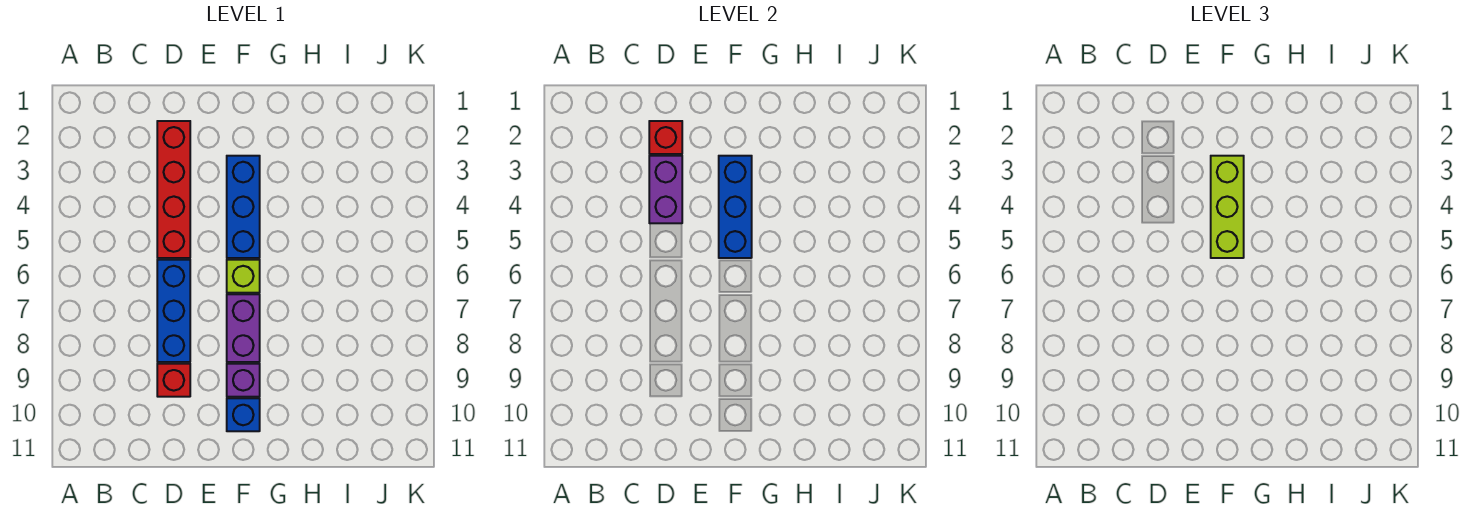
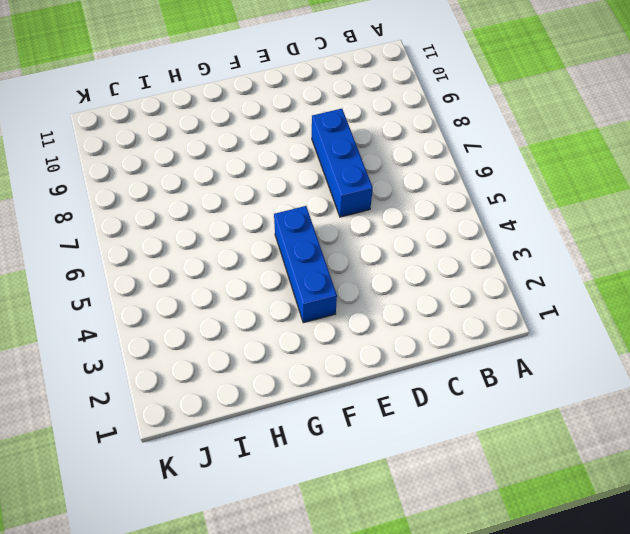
none -> red 1x4 brick [157,121,190,258]
none -> red 1x1 brick [157,364,190,397]
none -> lime 1x1 brick [227,260,260,293]

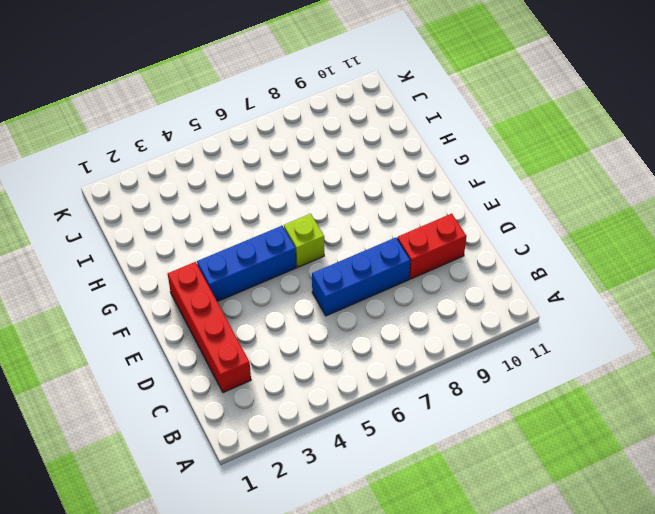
red 1x4 brick [168,262,251,393] -> red 1x4 brick turned to [157,121,190,258]
red 1x2 brick [397,214,467,279] -> red 1x1 brick [157,364,190,397]
none -> purple 1x2 brick [227,294,260,362]
none -> purple 1x1 brick [227,364,260,397]
none -> blue 1x1 brick [227,398,260,431]

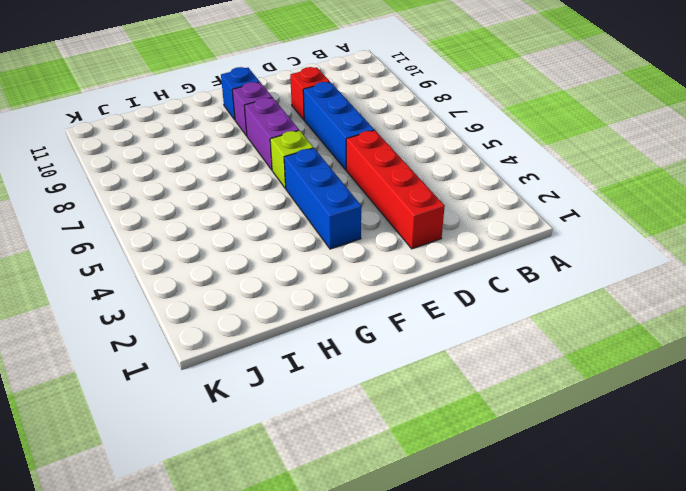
none -> red 1x1 brick [649,121,682,154]
none -> purple 1x2 brick [649,156,682,223]
none -> blue 1x3 brick [719,156,752,258]

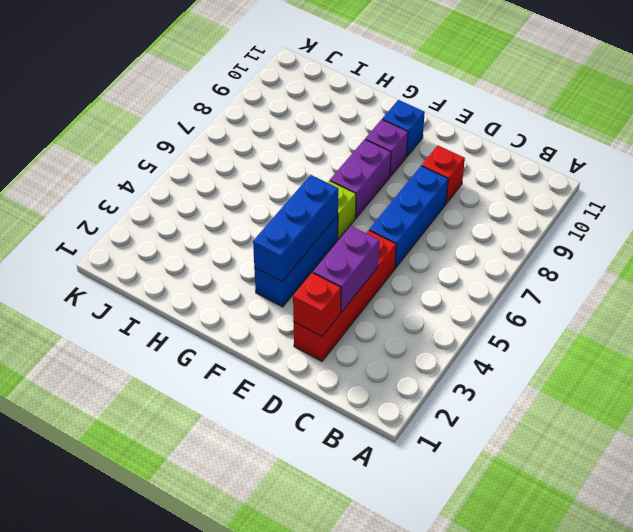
none -> lime 1x3 brick [1211,156,1244,258]

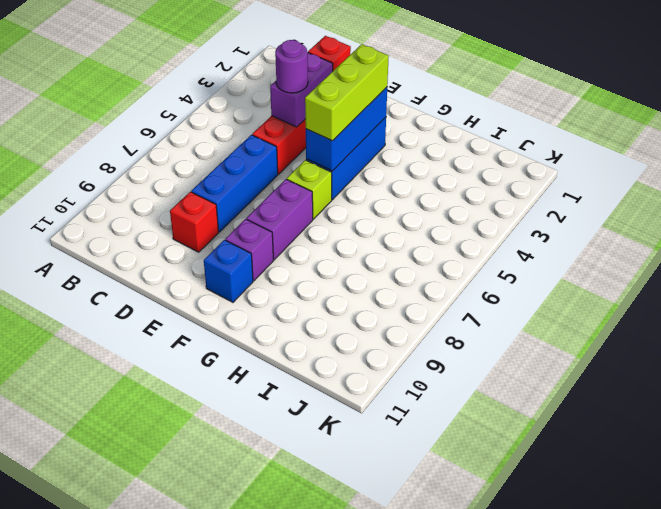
purple 1x1 round brick [275,40,308,93] -> none

